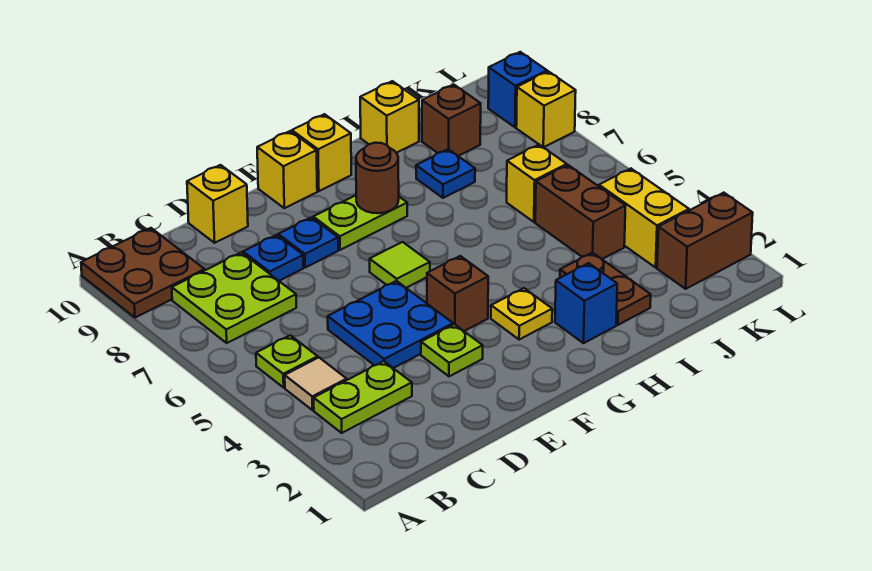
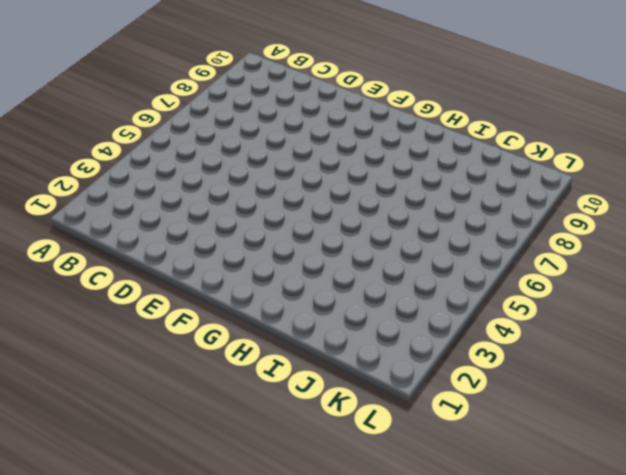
none -> brown 2x2 plate [81,228,205,318]
none -> lime 1x2 plate [314,361,412,433]
none -> tan 1x1 tile [285,358,347,410]

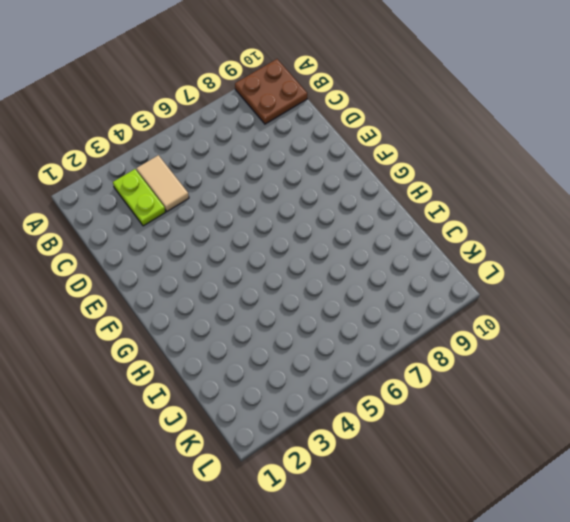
tan 1x2 tile [136,155,189,211] -> tan 1x1 tile [285,358,347,410]
none -> lime 1x1 plate [256,335,318,387]
none -> lime 2x2 plate [172,252,296,343]
none -> blue 2x2 plate [328,281,453,368]

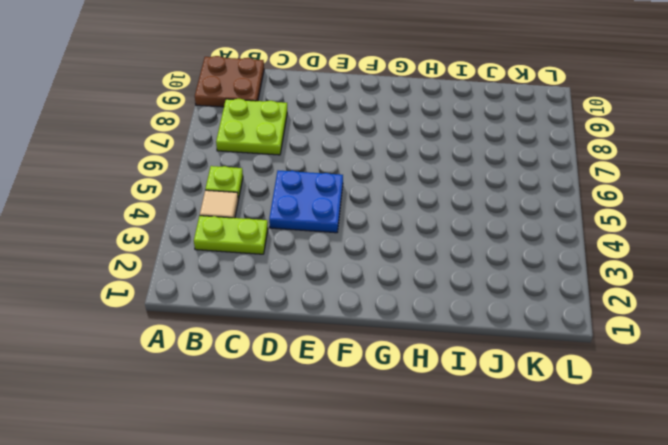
none -> blue 1x1 plate [243,235,303,281]
none -> yellow 1x1 brick [187,165,248,243]
none -> lime 1x1 plate [421,324,483,376]

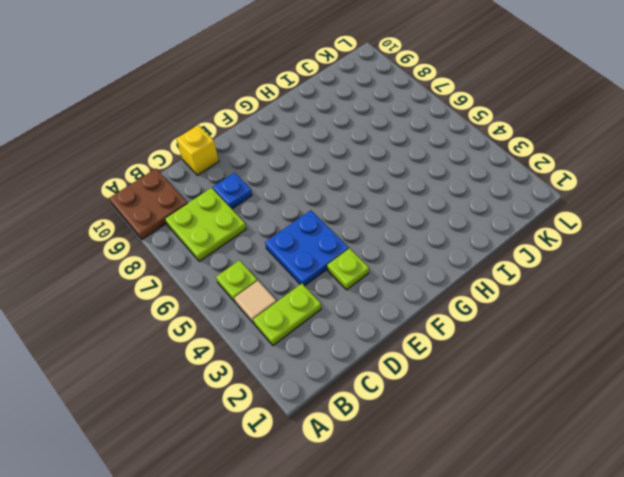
none -> blue 1x1 plate [278,217,338,268]
none -> brown 1x1 brick [427,256,488,331]
none -> lime 1x1 tile [370,242,430,288]

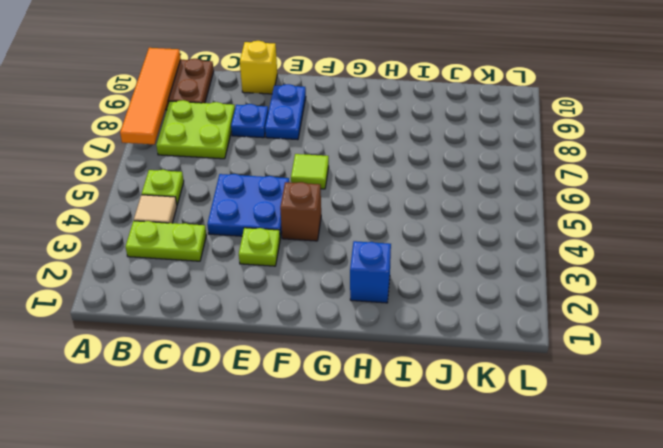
orange 1x4 tile [120,48,181,144] -> none
blue 1x2 plate [265,84,306,140] -> blue 1x1 plate [278,217,338,268]
none -> lime 1x2 plate [313,195,407,250]
none -> yellow 1x1 brick [257,131,317,208]
none -> yellow 1x1 plate [491,288,552,340]

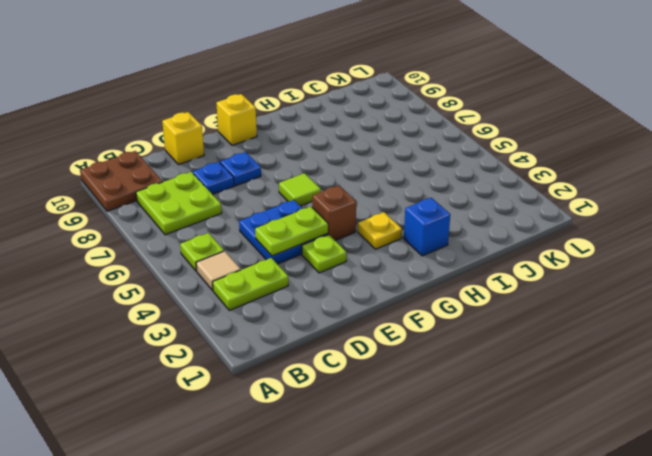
lime 1x2 plate [255,207,328,256] -> lime 1x2 plate moved to [313,195,407,250]
none -> yellow 1x1 brick [292,114,351,191]
none -> brown 1x2 plate [560,252,651,325]
none -> blue 1x1 plate [416,149,475,198]

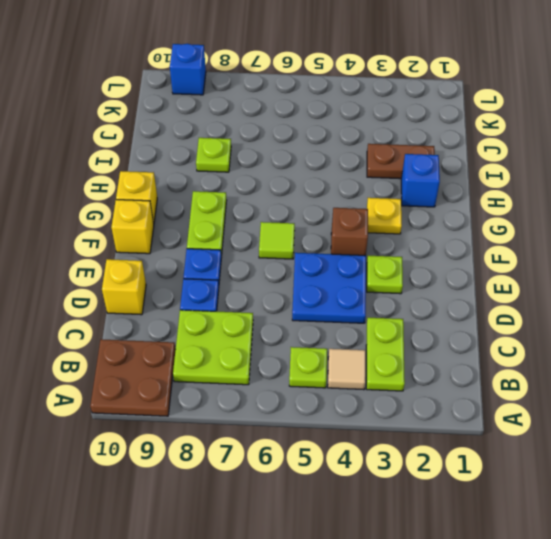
lime 1x1 plate [196,138,231,172] -> blue 1x1 plate [416,149,475,198]
none -> yellow 1x1 brick [360,81,419,153]
none -> brown 1x2 brick [535,165,625,259]
none -> yellow 1x1 brick [507,145,567,222]

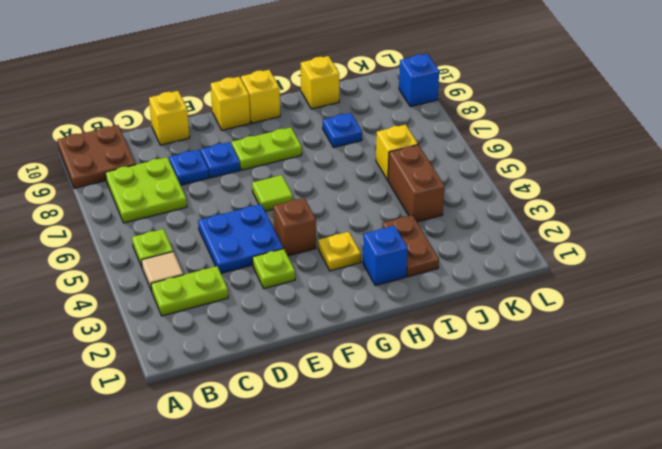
none -> brown 1x1 brick [422,85,481,156]
none -> brown 1x2 brick [657,193,753,289]
none -> yellow 1x2 brick [599,169,689,267]

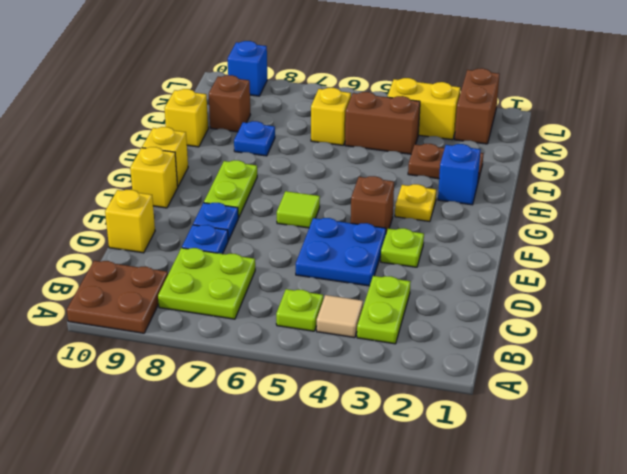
none -> yellow 1x1 brick [516,71,576,147]
none -> brown 1x1 round brick [356,143,399,213]

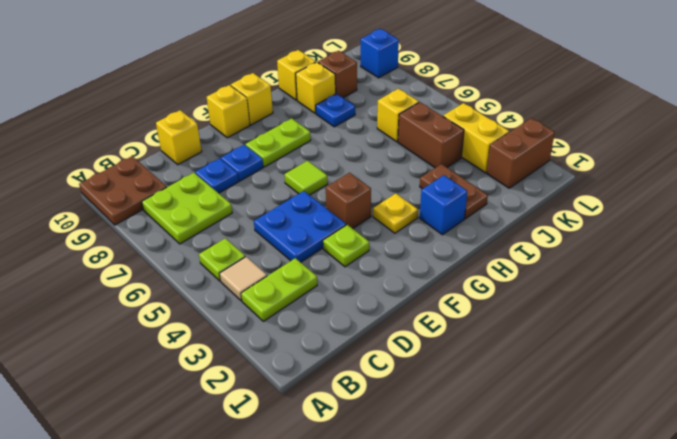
yellow 1x1 brick [296,62,336,113] -> yellow 1x1 brick moved to [516,71,576,147]
none -> brown 1x1 round brick [356,143,399,213]

